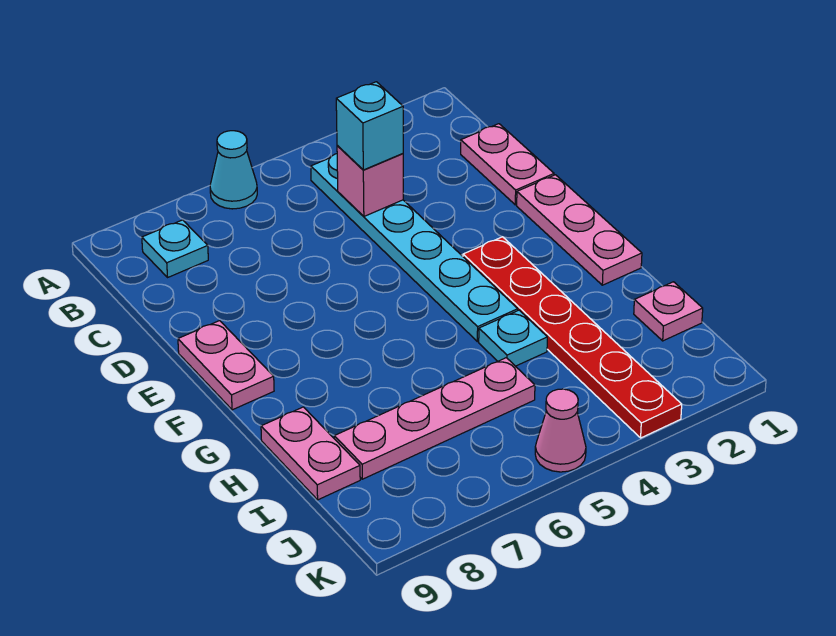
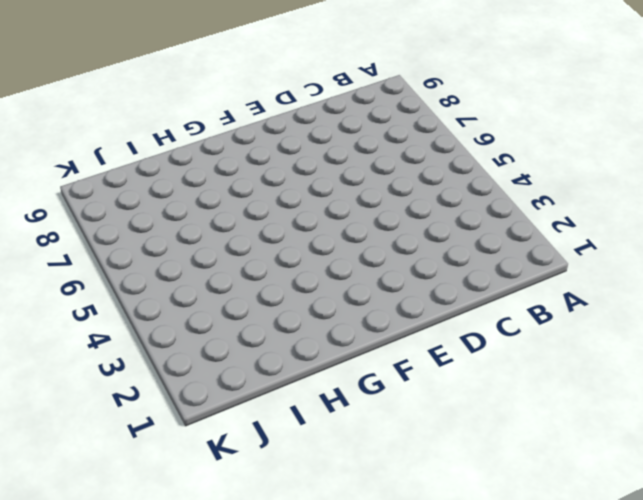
none -> cyan 1x1 cone [210,131,257,209]
none -> cyan 1x6 plate [311,154,518,342]
none -> cyan 1x1 plate [142,220,208,277]

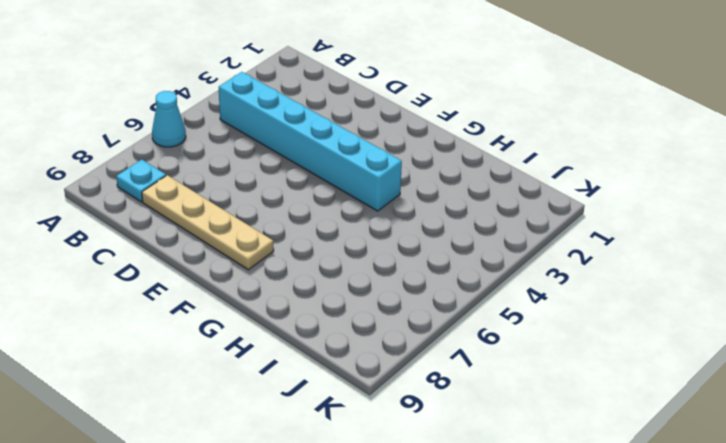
cyan 1x6 brick [219,72,402,211] -> cyan 1x6 plate [311,154,518,342]
tan 1x4 plate [142,175,274,270] -> none
none -> pink 1x2 plate [461,124,554,205]
none -> pink 1x3 plate [517,175,642,285]
none -> pink 1x2 plate [178,321,274,410]

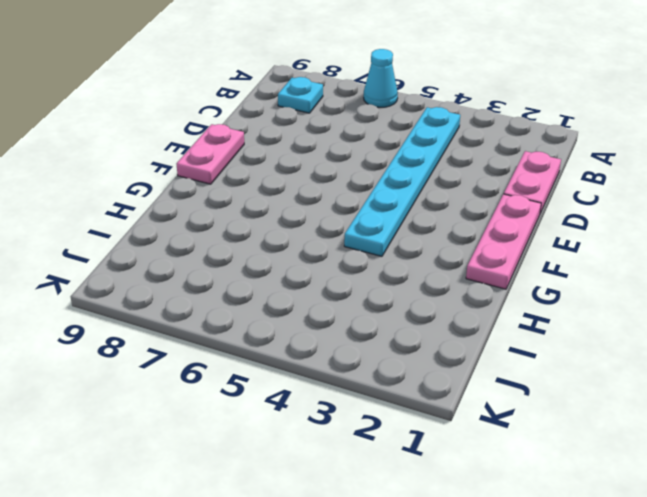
none -> red 1x6 plate [463,237,682,438]
none -> cyan 1x1 plate [479,310,547,366]
none -> pink 1x2 plate [261,407,360,500]

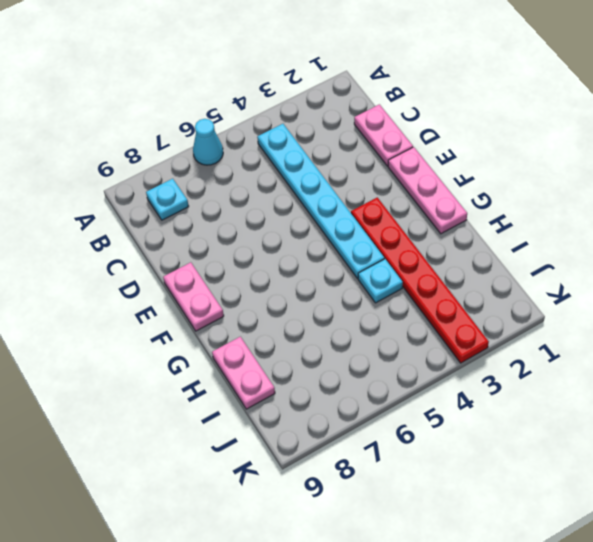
none -> pink 1x1 plate [634,282,703,341]
none -> pink 1x4 plate [334,358,535,479]
none -> pink 1x1 cone [535,389,586,472]

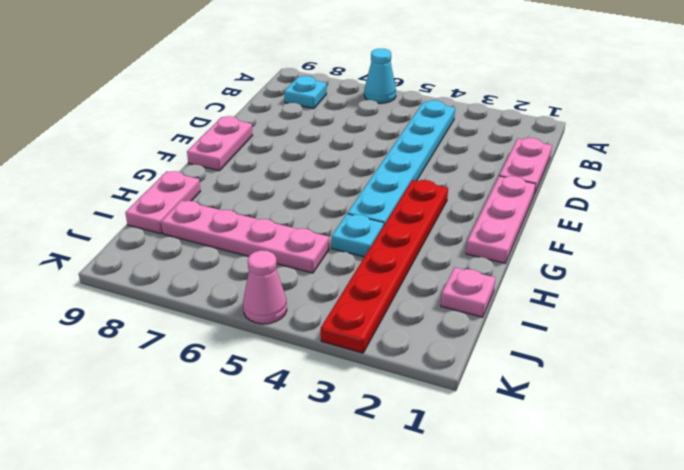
none -> pink 1x1 brick [337,146,403,216]
none -> cyan 1x1 brick [336,82,403,170]

